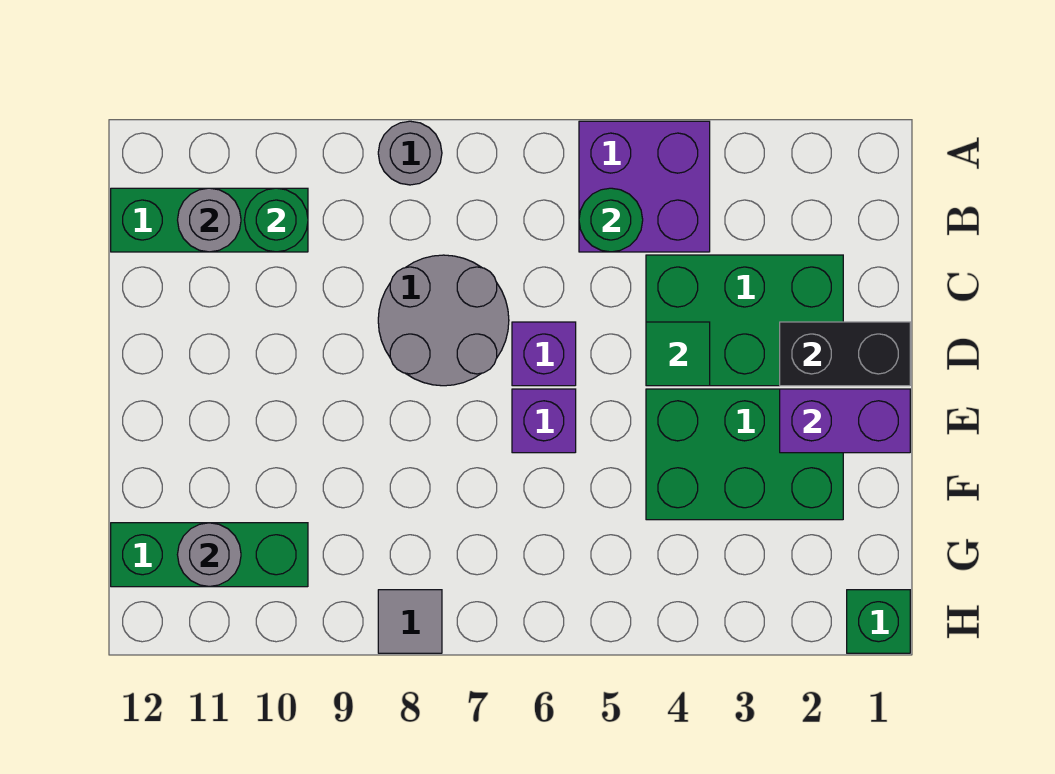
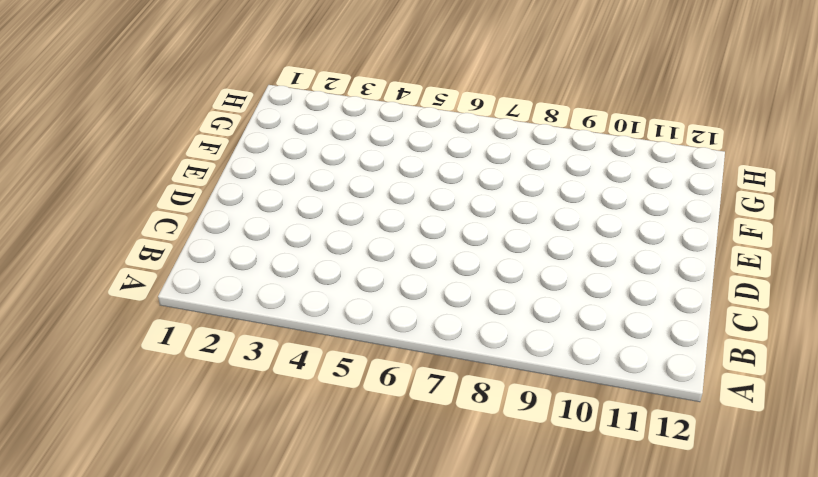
none -> purple 2x2 brick [579,121,710,252]
none -> grey 1x1 round brick [378,121,442,185]
none -> green 1x3 brick [111,188,308,252]

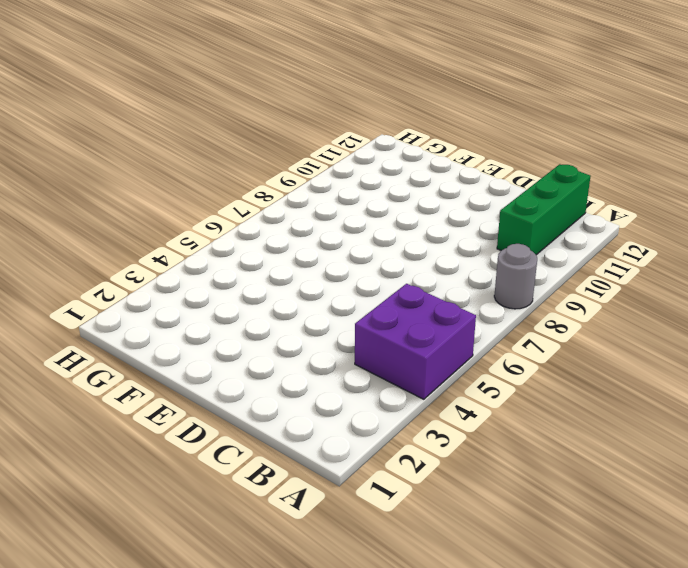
none -> green 2x3 brick [646,255,843,386]
none -> grey 2x2 round brick [378,255,509,386]
none -> purple 1x1 brick [512,322,576,386]

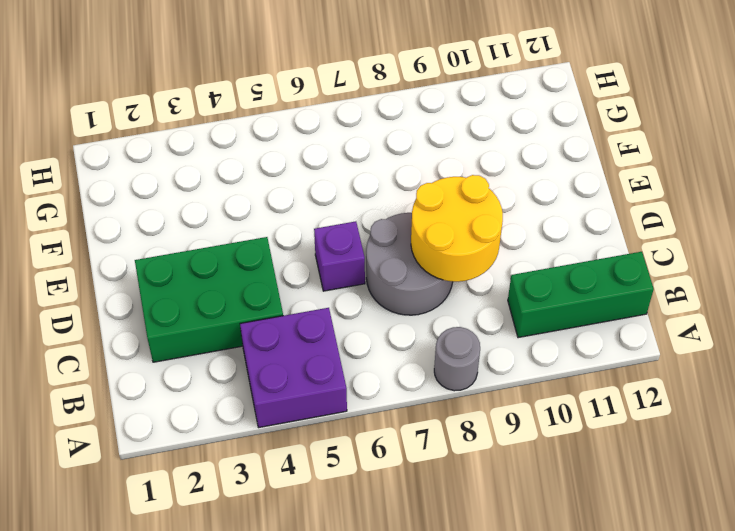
yellow 2x2 round brick [411,175,503,282] -> none
none -> green 2x3 brick [646,389,843,520]
none -> purple 1x1 brick [512,389,576,453]
none -> green 1x3 brick [111,523,308,587]

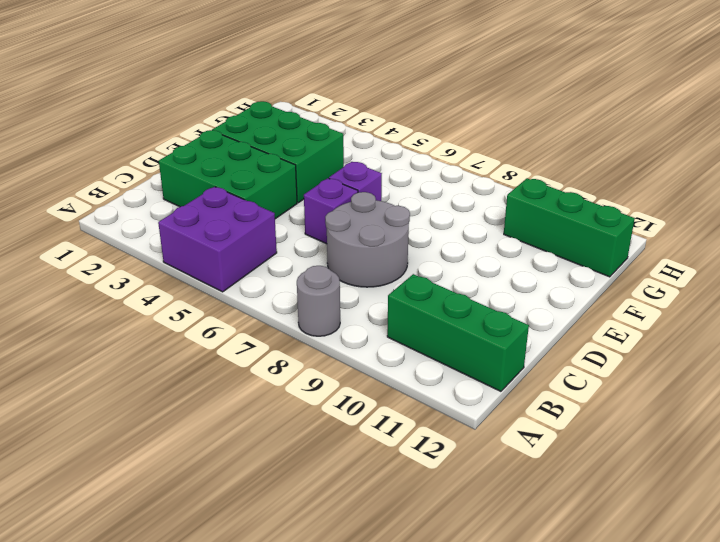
none -> green 1x1 brick [847,590,910,653]
none -> grey 1x1 tile [378,590,442,653]
none -> green 1x1 round brick [579,188,643,252]

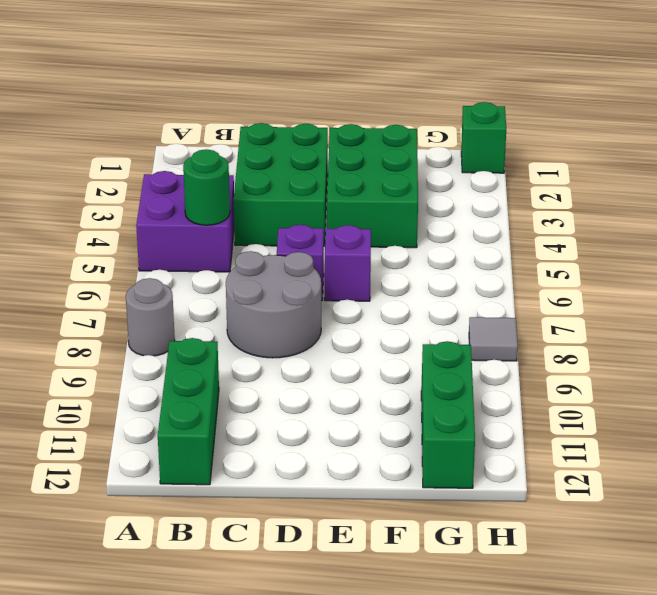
none -> green 1x1 round brick [244,188,308,252]
none -> grey 1x1 round brick [178,188,241,252]
none -> black 1x2 brick [780,322,910,386]

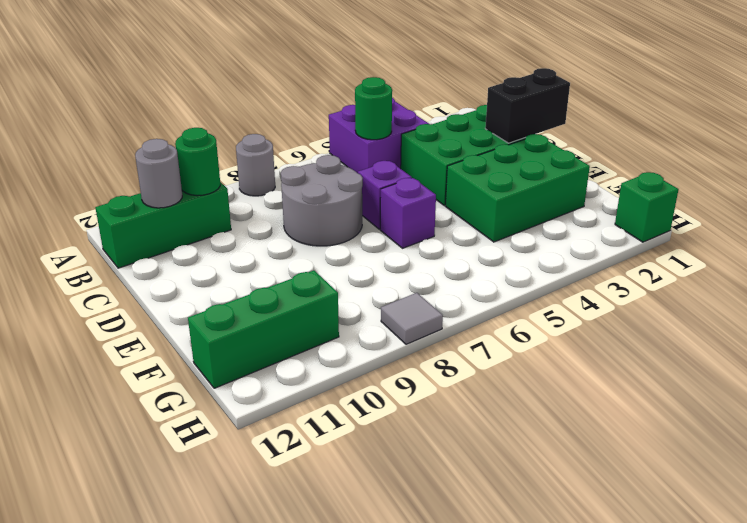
none -> green 1x1 tile [646,322,710,386]
none -> purple 1x2 brick [780,389,910,453]
none -> grey 1x1 round brick [177,523,241,587]

